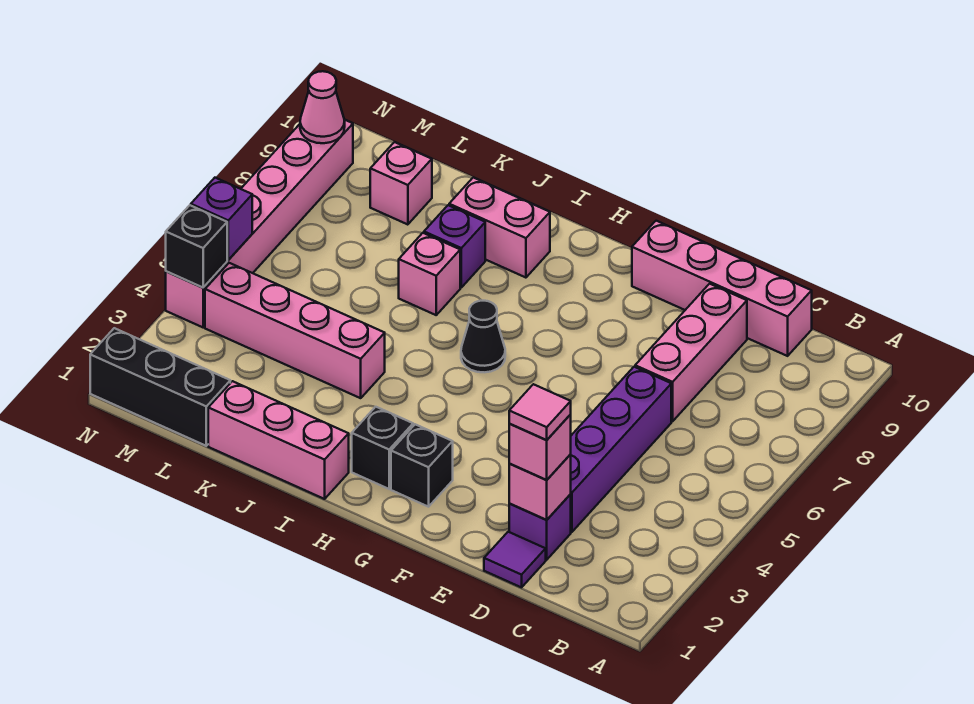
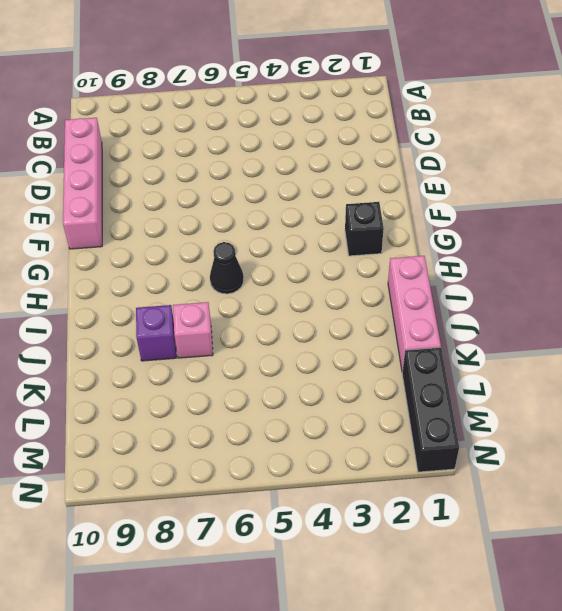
none -> purple 1x1 tile [484,532,546,587]
none -> purple 1x1 brick [509,494,571,560]
none -> purple 1x4 brick [570,367,671,532]

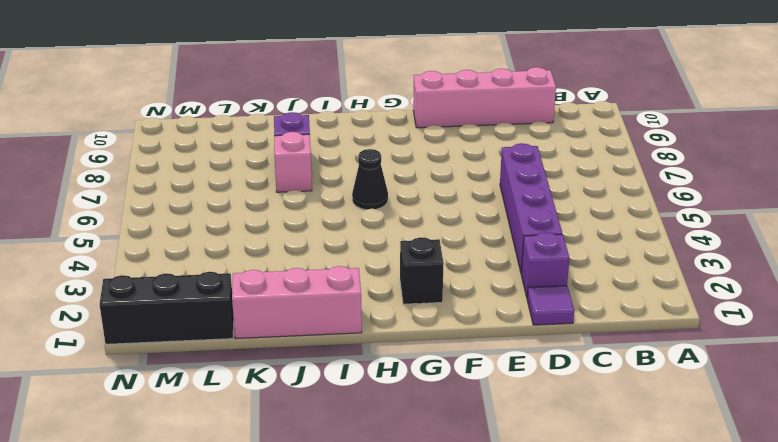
none -> pink 1x3 brick [635,284,747,421]
none -> black 1x1 brick [352,407,413,489]
none -> pink 1x2 brick [449,178,550,278]

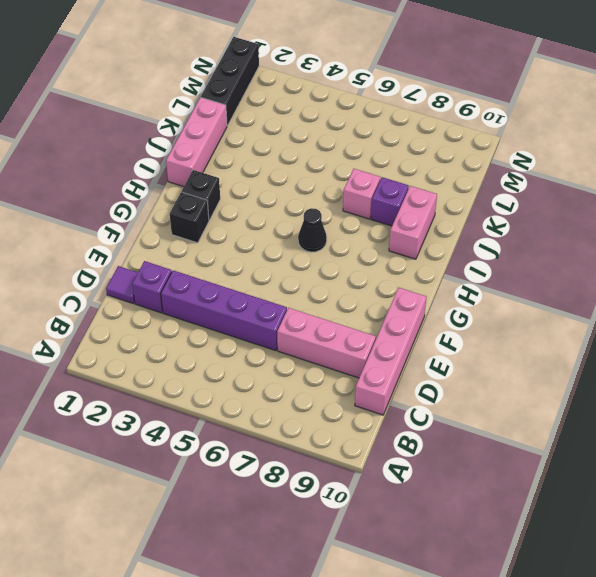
none -> pink 1x4 brick [205,263,385,398]
none -> pink 1x1 brick [370,142,432,225]
none -> pink 1x6 brick [166,120,353,327]

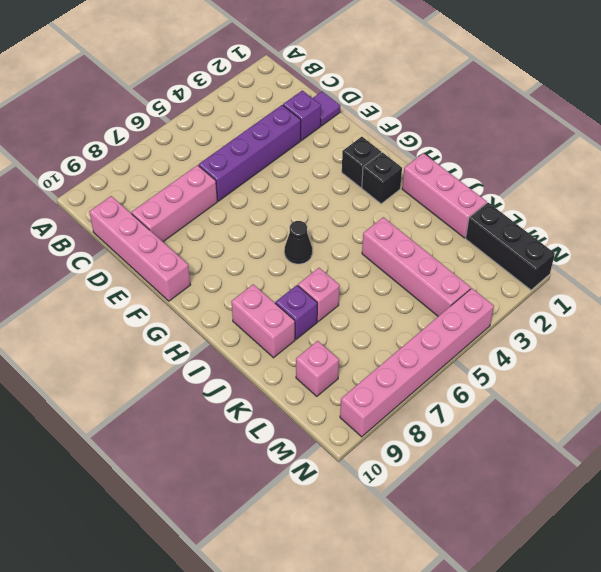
none -> pink 1x1 brick [509,455,571,520]
none -> black 1x1 brick [166,205,227,287]
none -> purple 1x1 brick [191,178,252,260]

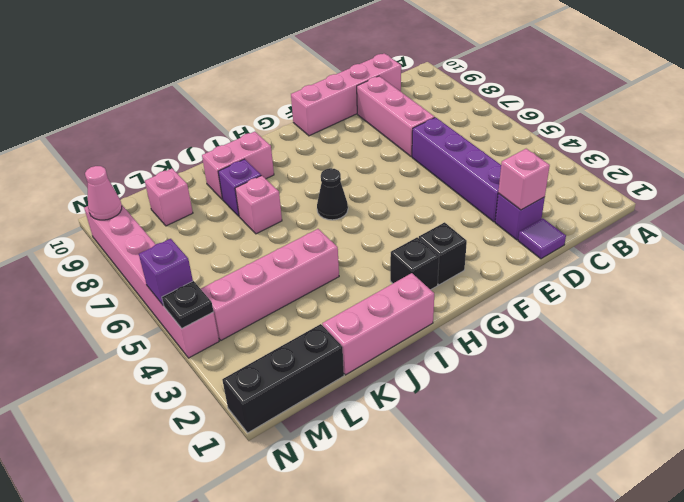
black 1x1 plate [162,281,214,328] -> black 1x1 brick [166,205,227,287]
none -> pink 1x1 brick [509,415,571,480]
none -> pink 1x1 tile [509,384,571,440]

